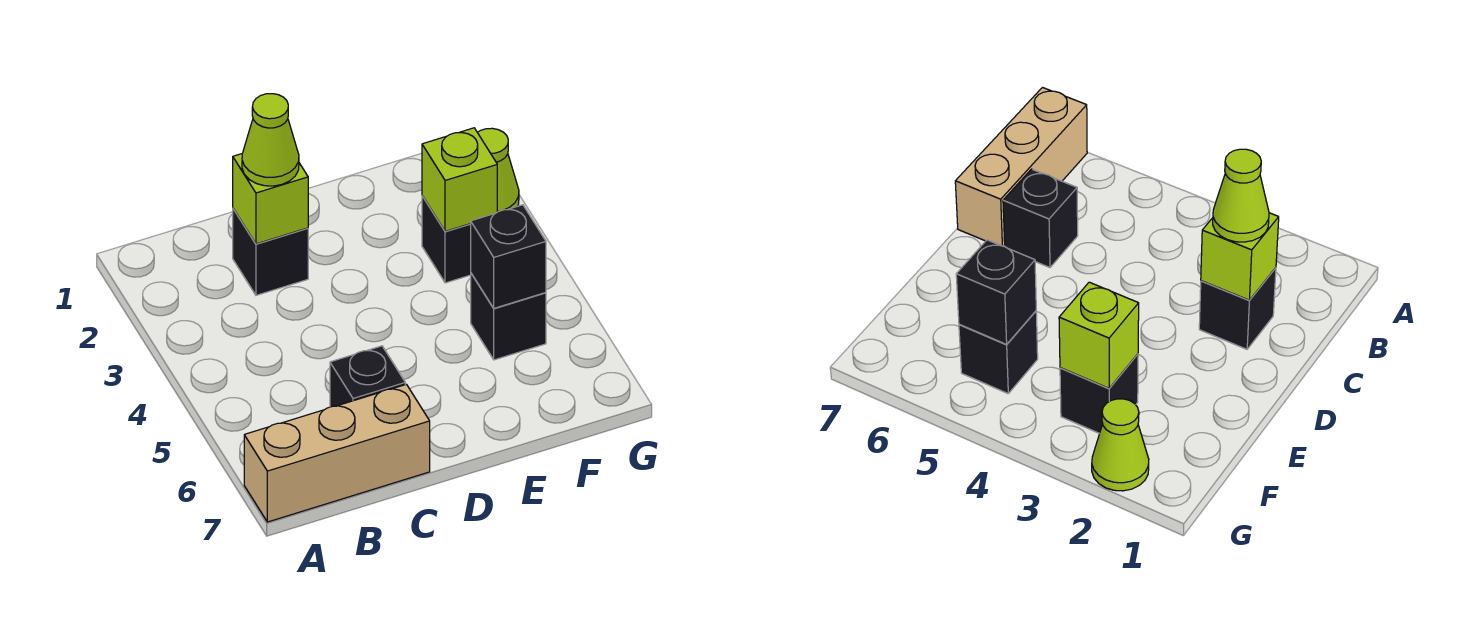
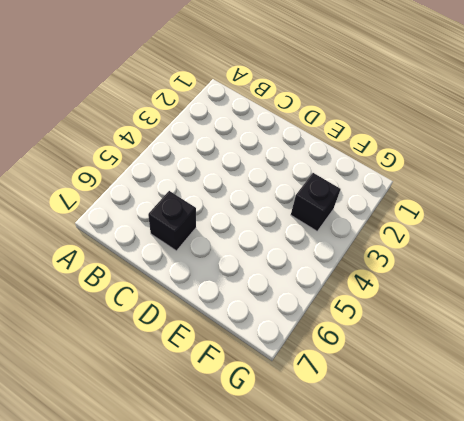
none -> tan 1x3 brick [244,384,430,522]
none -> black 1x1 brick [233,209,308,295]

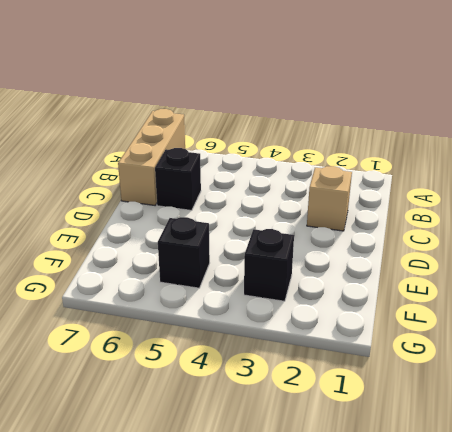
tan 1x1 brick [307,166,352,231] -> black 1x1 brick [233,209,308,295]
none -> lime 1x1 cone [478,128,519,212]
none -> lime 1x1 brick [233,154,308,244]

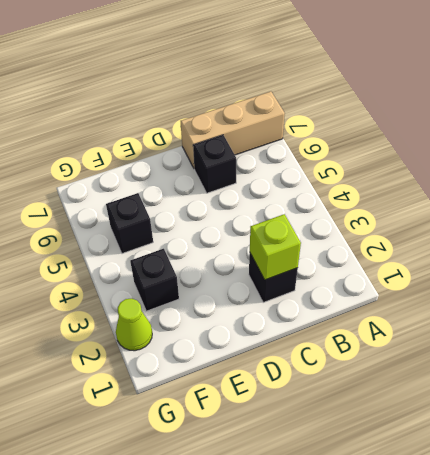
none -> lime 1x1 brick [422,128,497,231]
none -> black 1x1 brick [471,205,546,308]

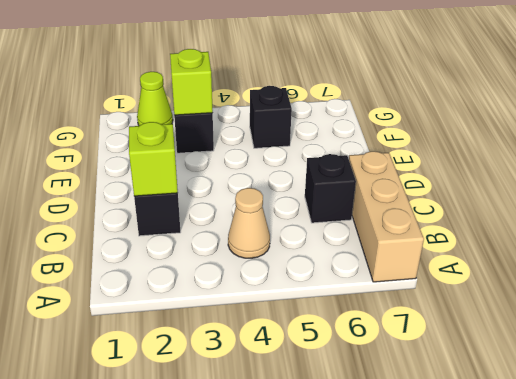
tan 1x1 cone [228,188,270,258] -> none
none -> black 1x1 brick [471,205,546,308]
none -> lime 1x1 cone [242,94,299,186]

